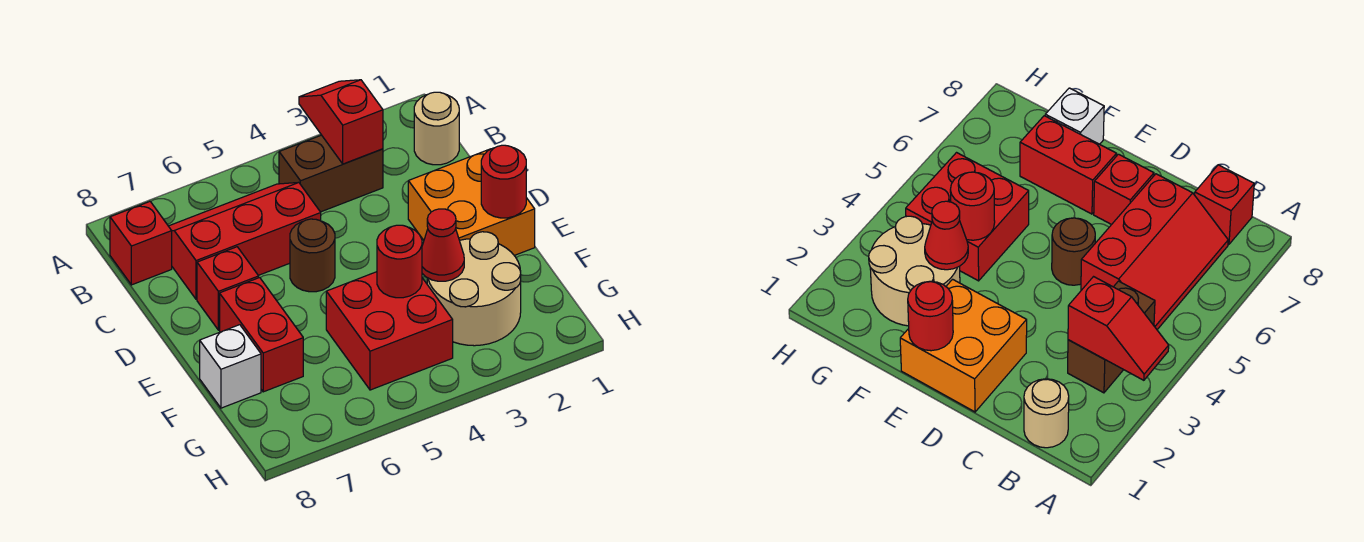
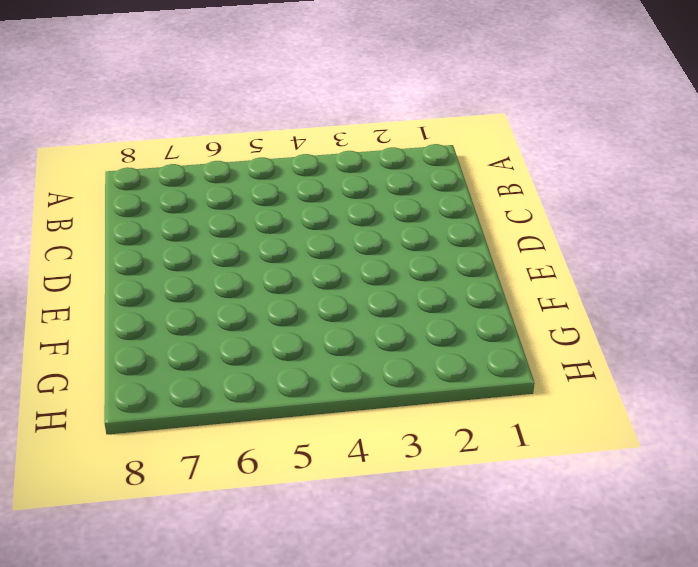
none -> tan 1x1 round brick [414,92,459,165]
none -> brown 1x2 brick [279,135,383,212]
none -> red 2x3 slope [169,182,321,299]

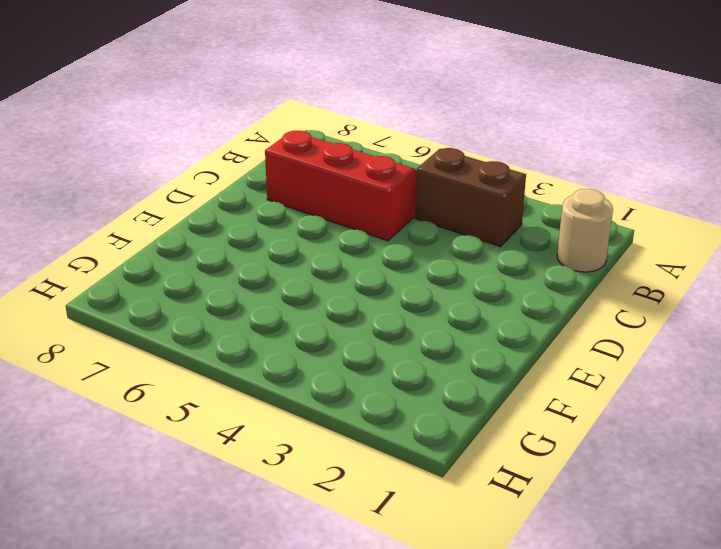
none -> red 1x1 brick [110,202,172,285]
none -> orange 2x2 brick [408,149,535,256]
none -> brown 1x1 round brick [290,219,335,292]

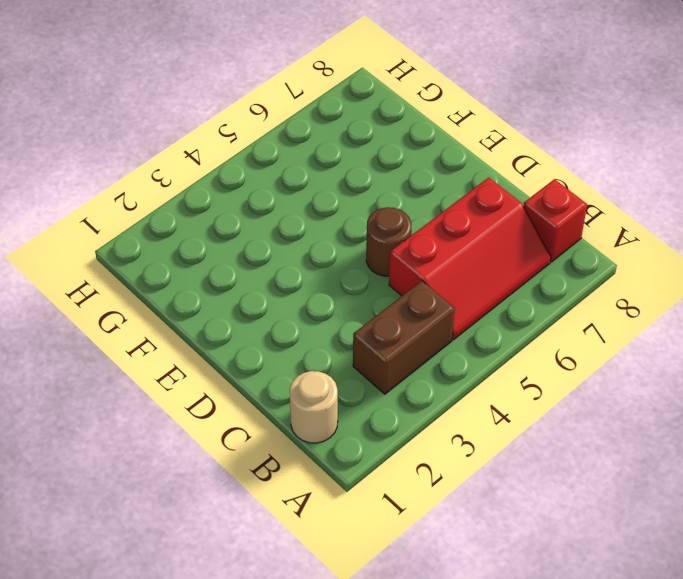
none -> orange 2x2 brick [408,149,535,256]
none -> red 1x1 brick [197,247,259,330]
none -> red 1x2 brick [220,278,303,392]

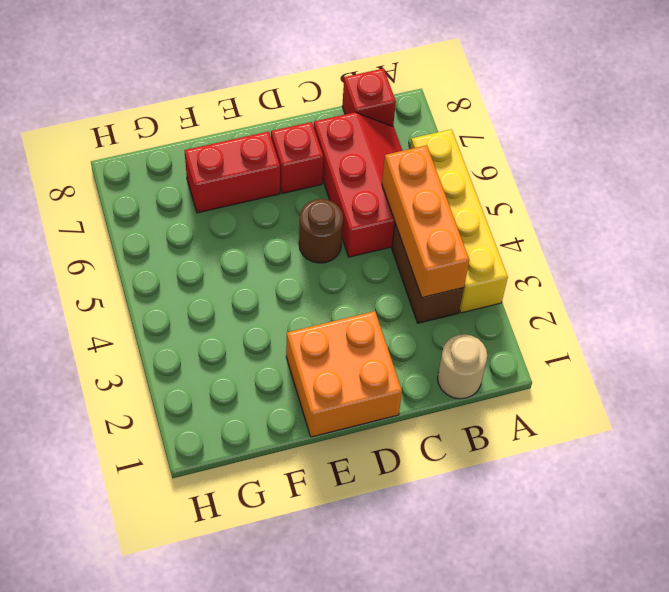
yellow 1x4 brick [410,129,508,313] -> none
orange 1x3 brick [382,145,469,297] -> red 1x2 slope [299,80,383,164]
none -> tan 2x2 round brick [427,232,521,346]
none -> red 2x2 brick [326,272,453,390]
none -> white 1x1 brick [200,325,261,408]

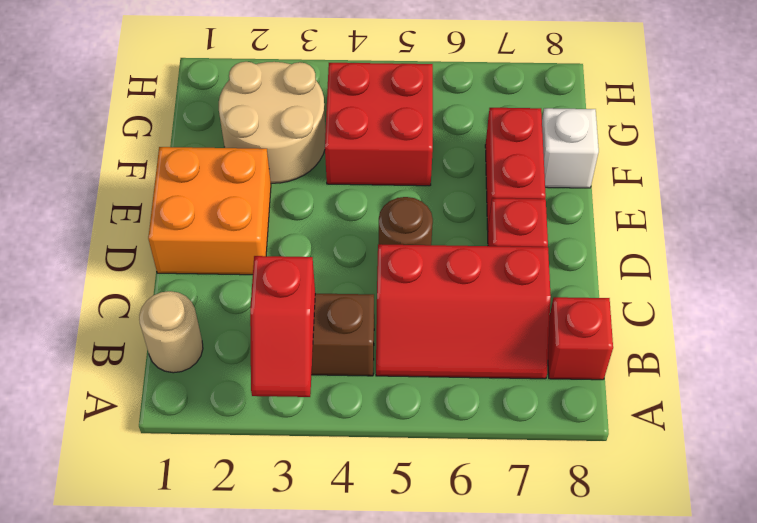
none -> red 1x1 round brick [481,145,526,218]
none -> red 1x1 cone [422,209,464,281]
none -> red 1x1 round brick [377,225,422,298]

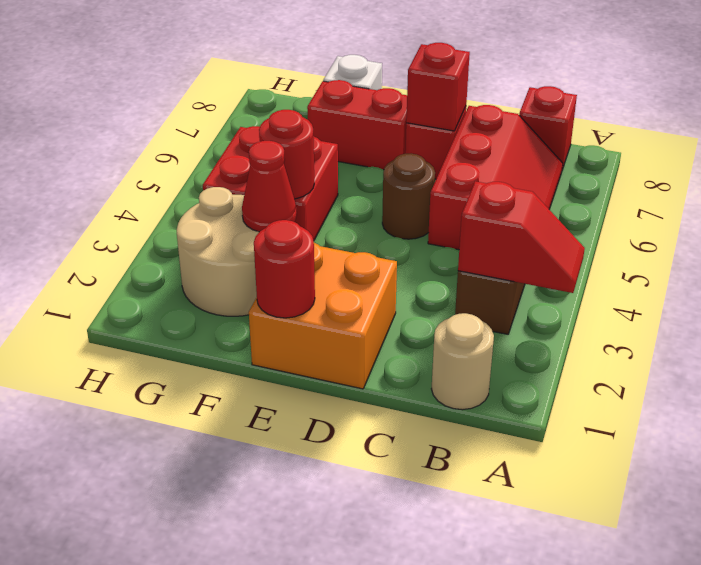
red 1x1 brick [406,43,470,131] -> none

